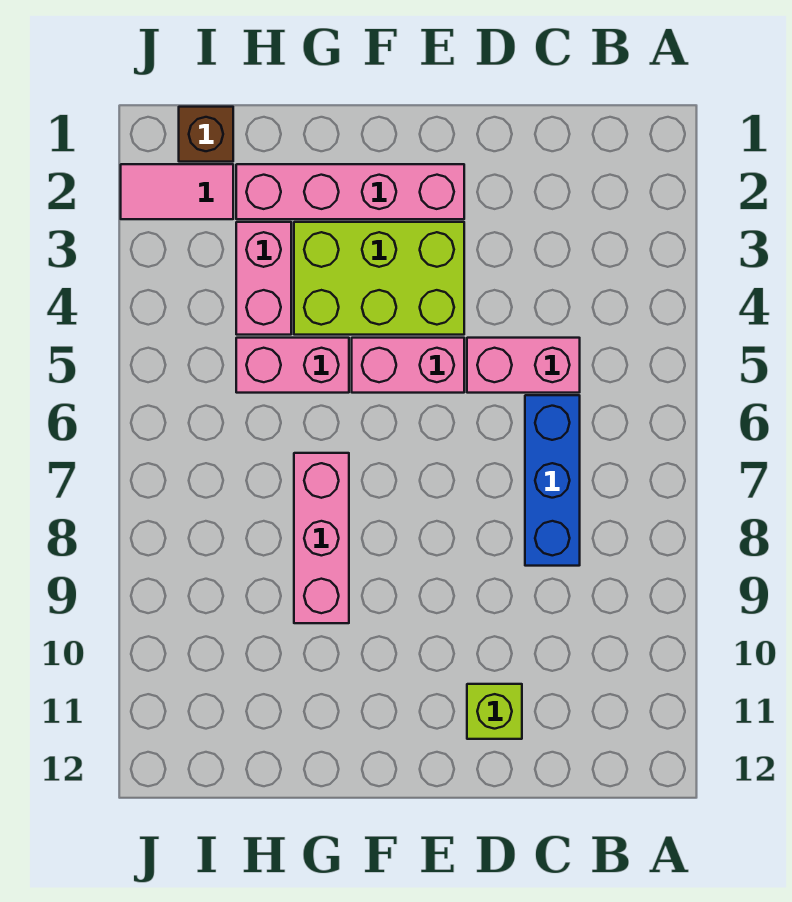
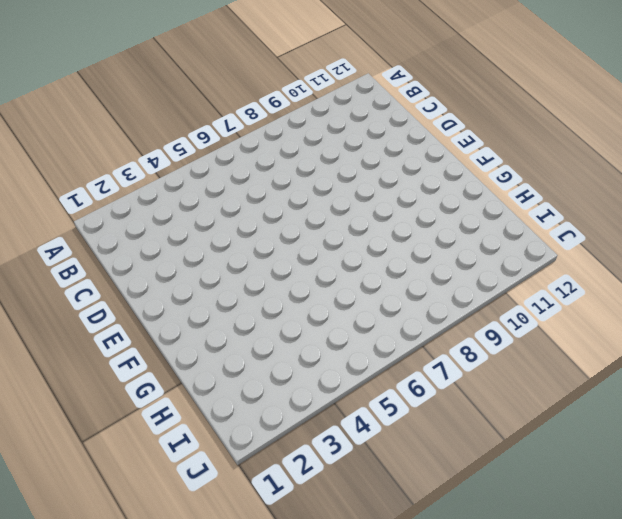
none -> pink 1x2 brick [467,338,580,393]
none -> blue 1x3 brick [525,395,580,566]

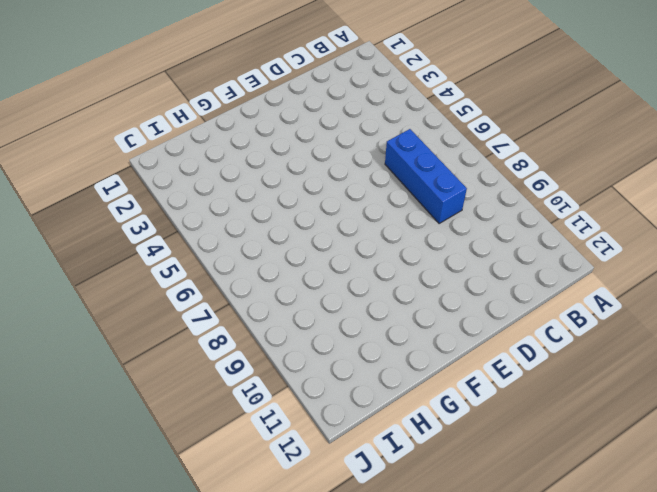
none -> pink 1x2 brick [467,338,580,393]
none -> lime 1x1 brick [467,684,522,739]

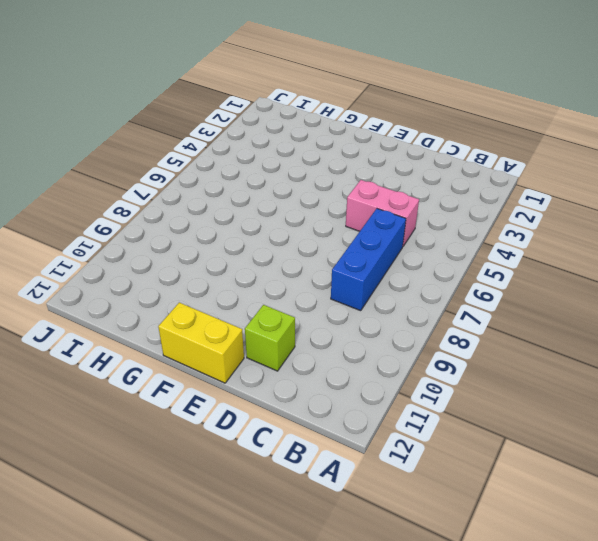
yellow 1x2 brick [158,303,244,383] -> none
none -> pink 1x4 brick [236,164,464,219]
none -> lime 2x3 brick [294,222,464,335]

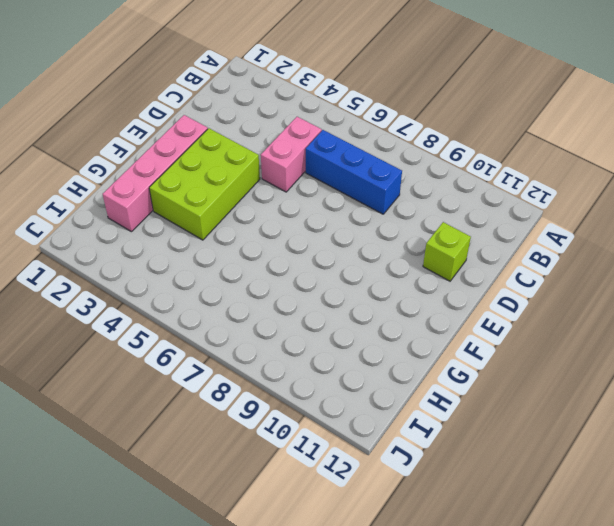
none -> pink 1x2 brick [352,338,464,393]
none -> pink 1x2 brick [236,338,349,393]

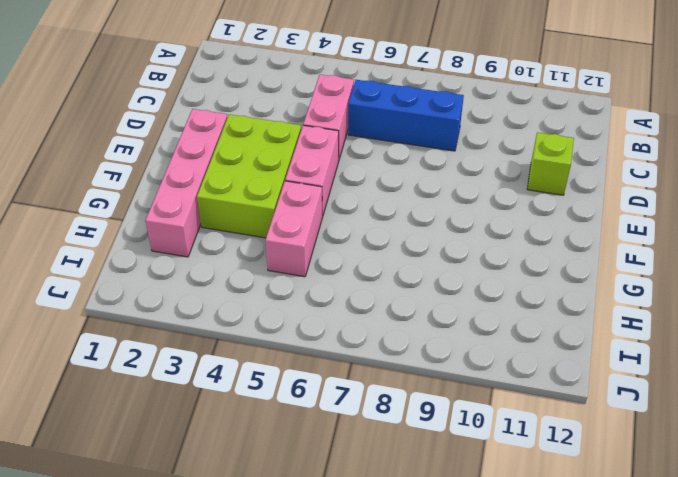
none -> pink 1x3 brick [294,453,349,623]
none -> pink 1x2 brick [236,222,291,335]

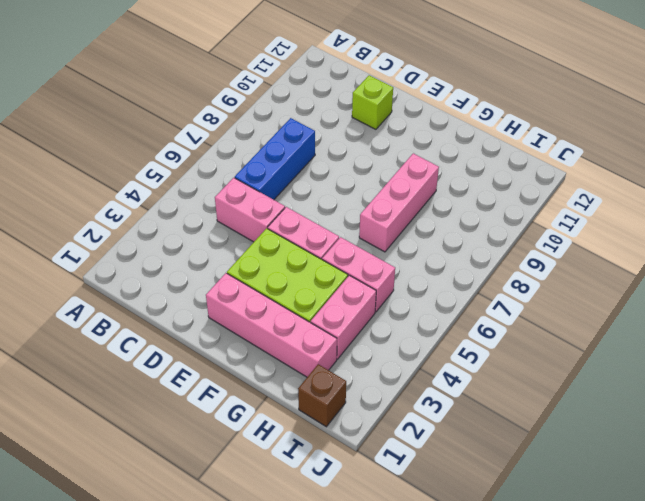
none -> pink 1x2 tile [121,164,233,219]

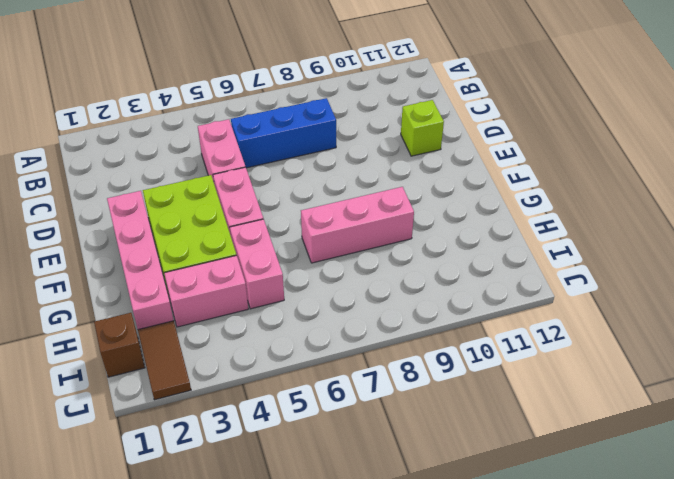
brown 1x2 tile [138,321,191,400] -> pink 1x2 tile [121,164,233,219]

